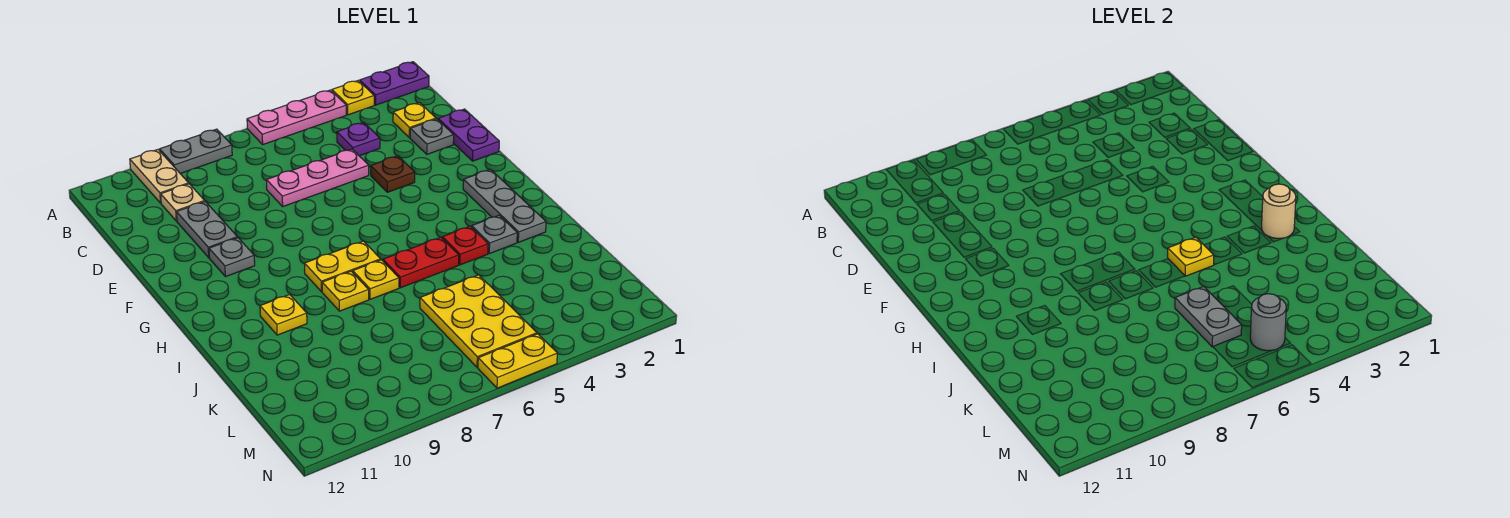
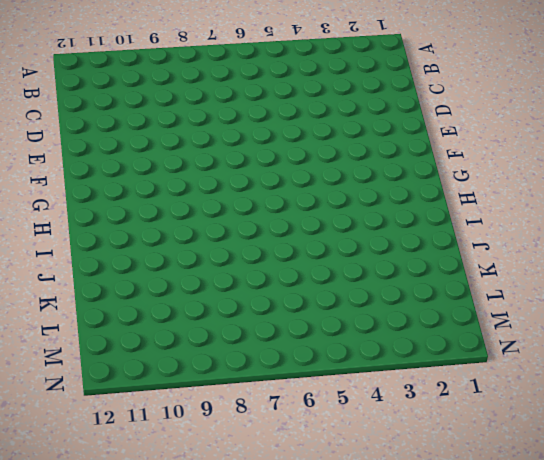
none -> purple 1x2 plate [360,62,429,105]
none -> yellow 1x1 plate [332,80,374,115]
none -> pink 1x3 plate [247,90,346,144]

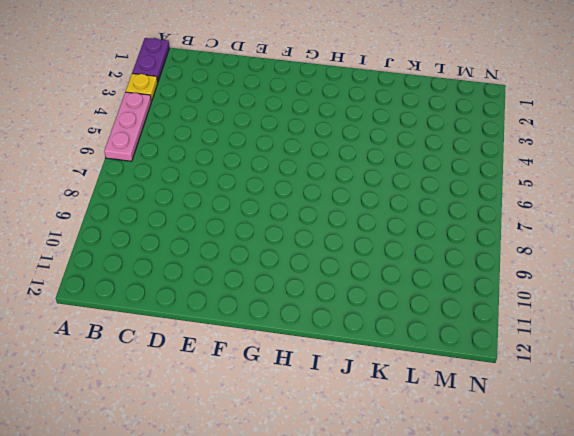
none -> grey 1x2 plate [160,129,232,173]
none -> tan 1x2 plate [130,150,189,203]
none -> yellow 1x1 plate [393,103,436,138]

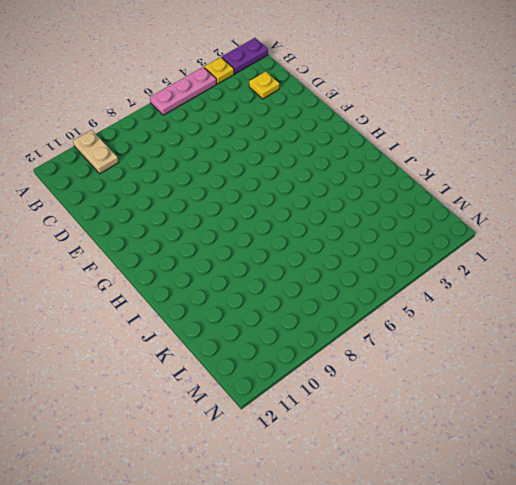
none -> grey 1x2 plate [160,129,232,173]
none -> purple 1x1 plate [337,122,380,156]
none -> tan 1x1 plate [161,184,205,221]

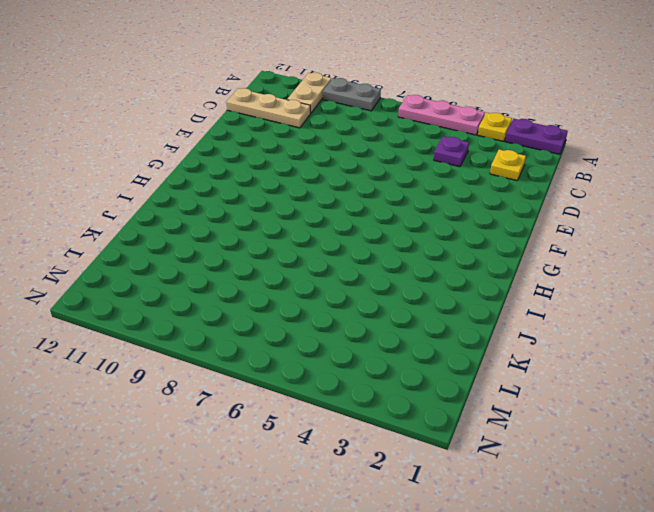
tan 1x3 plate [226,88,311,128] -> tan 1x1 plate [161,184,205,221]
none -> purple 1x2 plate [438,109,499,161]
none -> grey 1x1 plate [410,119,454,154]
none -> pink 1x3 plate [266,149,369,206]

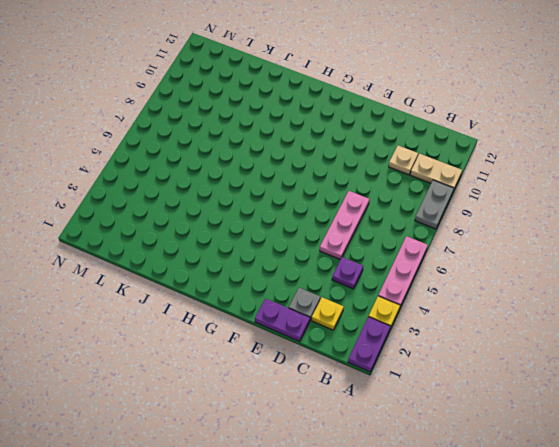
none -> grey 1x2 plate [177,202,237,258]
none -> brown 1x1 plate [371,156,415,192]
none -> grey 1x1 plate [209,238,255,277]

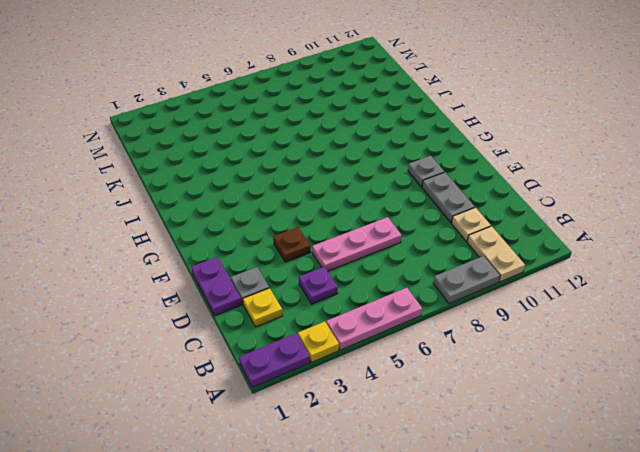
none -> grey 1x3 plate [463,169,546,242]
none -> yellow 1x2 plate [304,241,381,292]
none -> grey 1x1 plate [472,215,517,254]

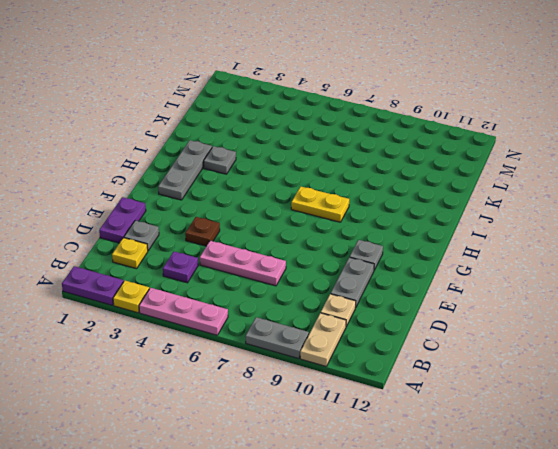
none -> red 1x1 plate [442,226,488,265]
none -> red 1x2 plate [383,237,459,288]
none -> yellow 1x1 plate [353,260,399,299]

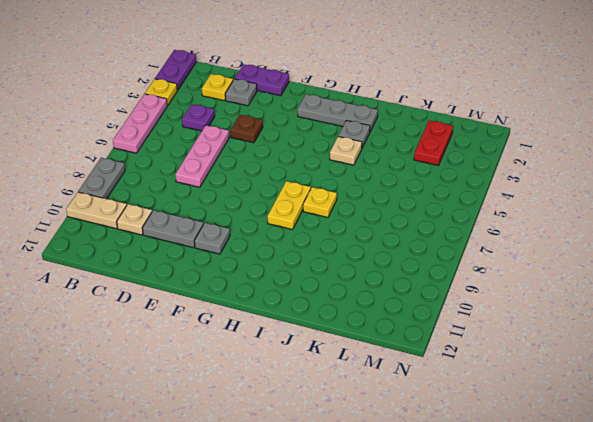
tan 1x1 plate [330,137,362,165] -> red 1x1 plate [442,226,488,265]
red 1x2 plate [414,121,453,165] -> red 1x2 plate moved to [383,237,459,288]
none -> yellow 1x1 plate [322,271,369,311]
none -> yellow 1x1 plate [260,295,307,335]
none -> yellow 2x3 plate [420,275,537,367]

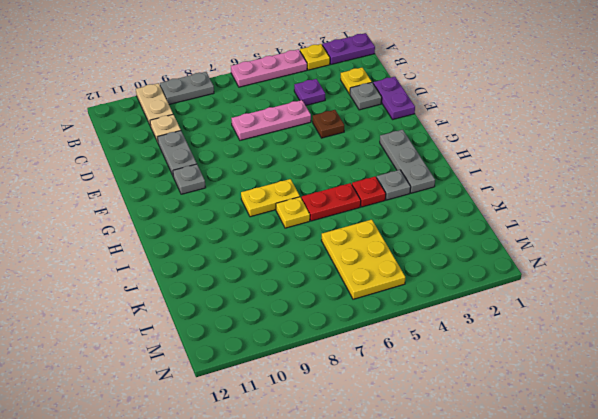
none -> yellow 1x1 plate [322,271,369,311]
none -> yellow 1x1 plate [260,295,307,335]
none -> yellow 1x2 plate [478,334,557,388]

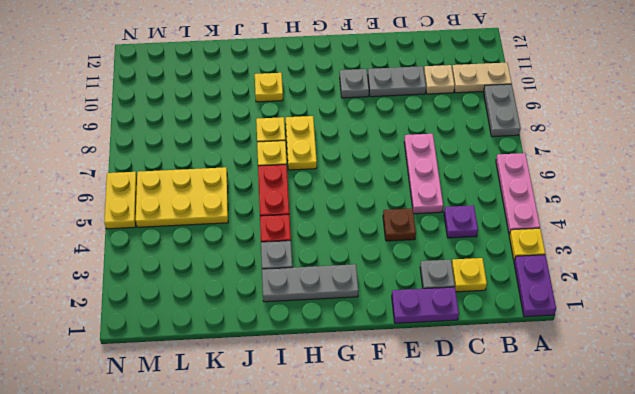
none -> tan 1x1 round brick [1262,184,1296,238]
none -> yellow 1x1 plate [1168,237,1214,276]
none -> grey 1x2 plate [1175,286,1242,347]

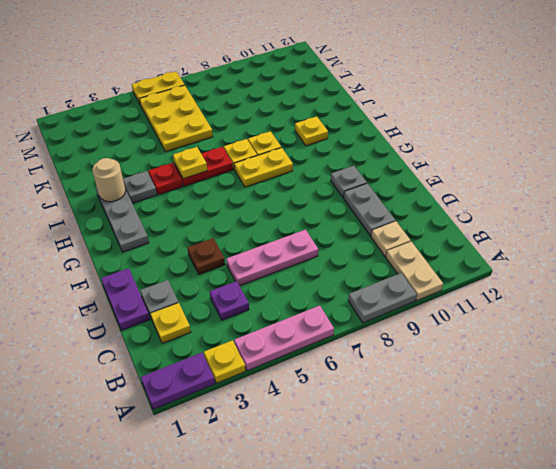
none -> grey 1x2 plate [1175,286,1242,347]
none -> grey 1x1 round brick [1250,294,1286,351]

